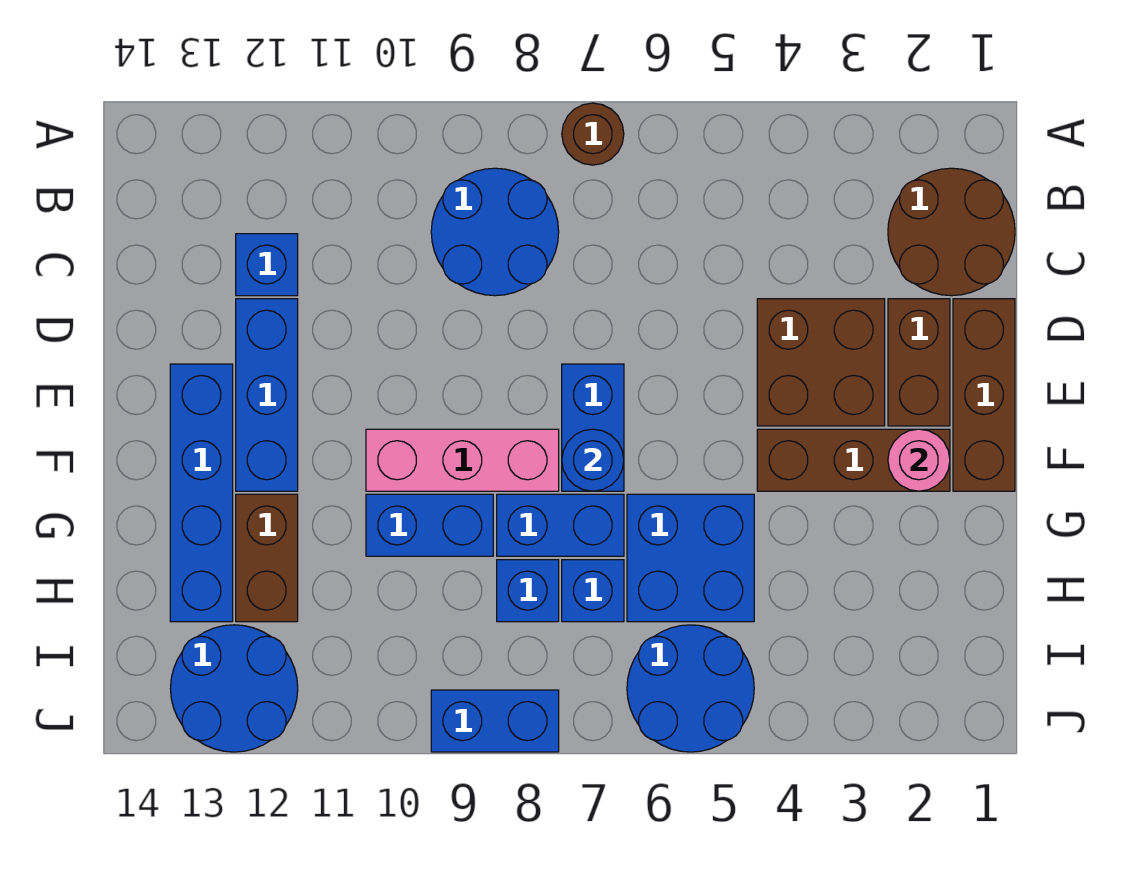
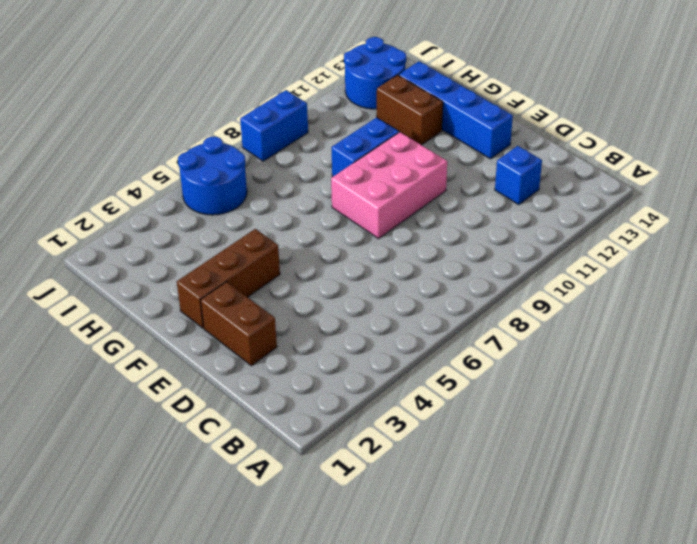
pink 2x3 brick [331,132,447,239] -> pink 1x3 brick [366,429,559,491]
none -> brown 1x1 round brick [562,103,624,165]
none -> brown 2x2 round brick [888,168,1015,296]
none -> blue 2x2 round brick [431,168,559,296]

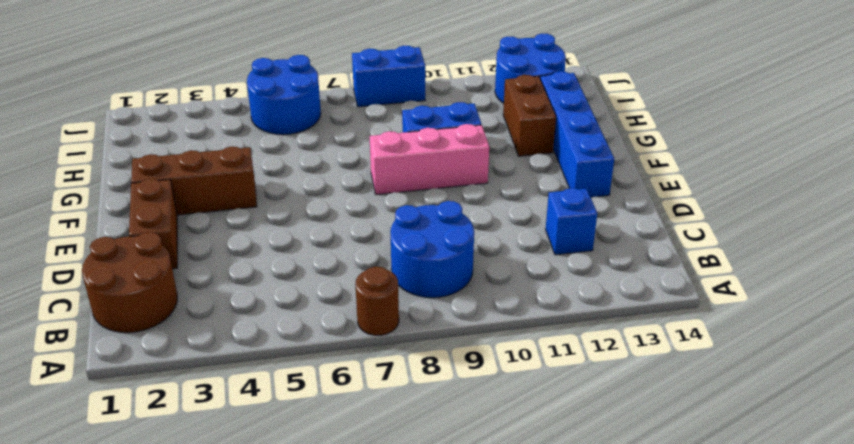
none -> brown 1x3 brick [953,299,1015,491]
none -> brown 2x2 brick [757,299,885,426]
none -> blue 1x3 brick [236,299,298,491]

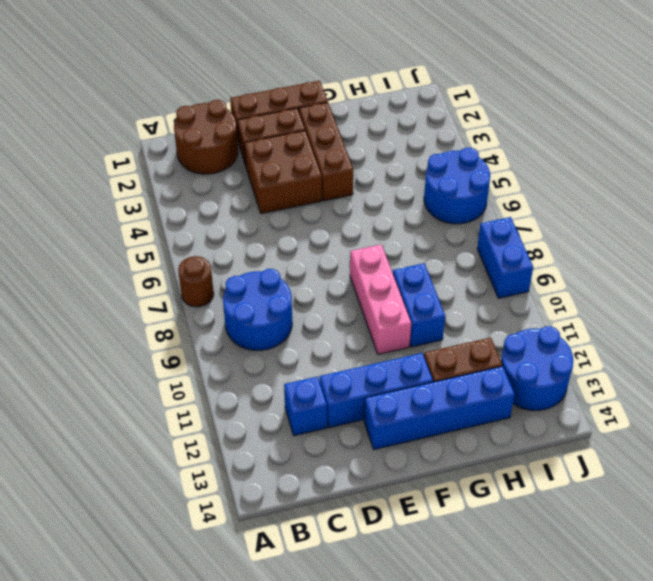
none -> blue 1x2 brick [562,364,624,491]
none -> blue 2x2 brick [627,494,754,622]
none -> blue 1x2 brick [497,494,624,556]

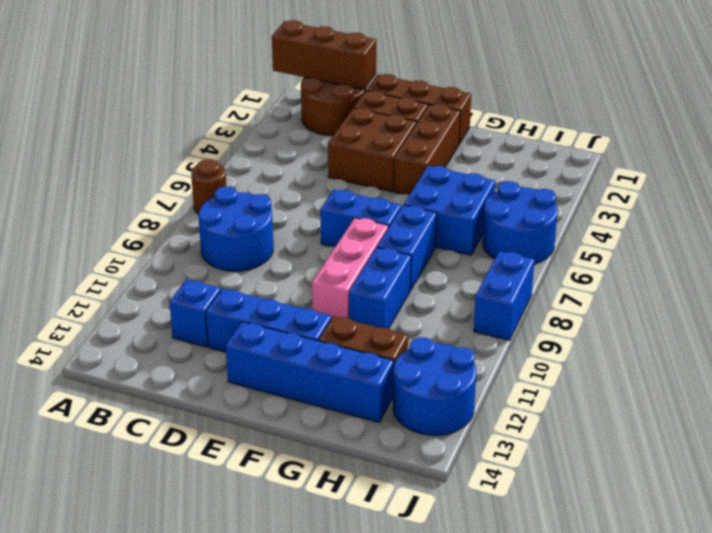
brown 1x3 brick [272,20,376,90] -> none
none -> blue 1x1 brick [562,560,624,622]
none -> blue 1x1 brick [497,560,559,622]
none -> pink 1x1 round brick [888,429,950,491]

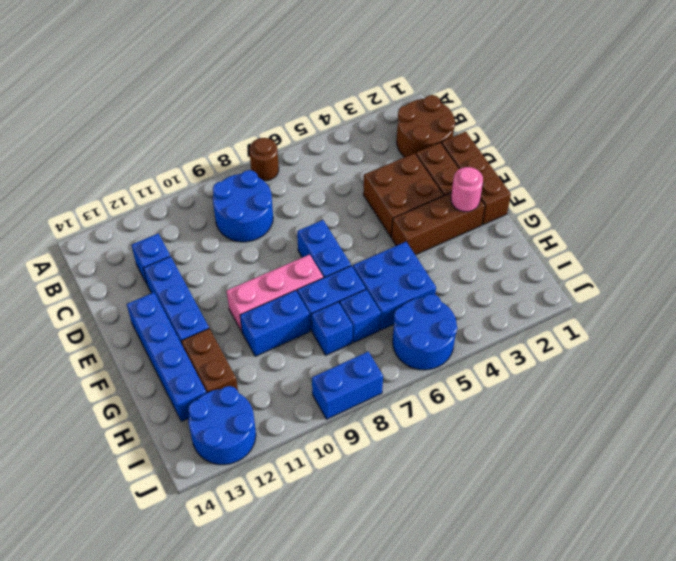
none -> blue 1x1 round brick [562,429,624,491]

